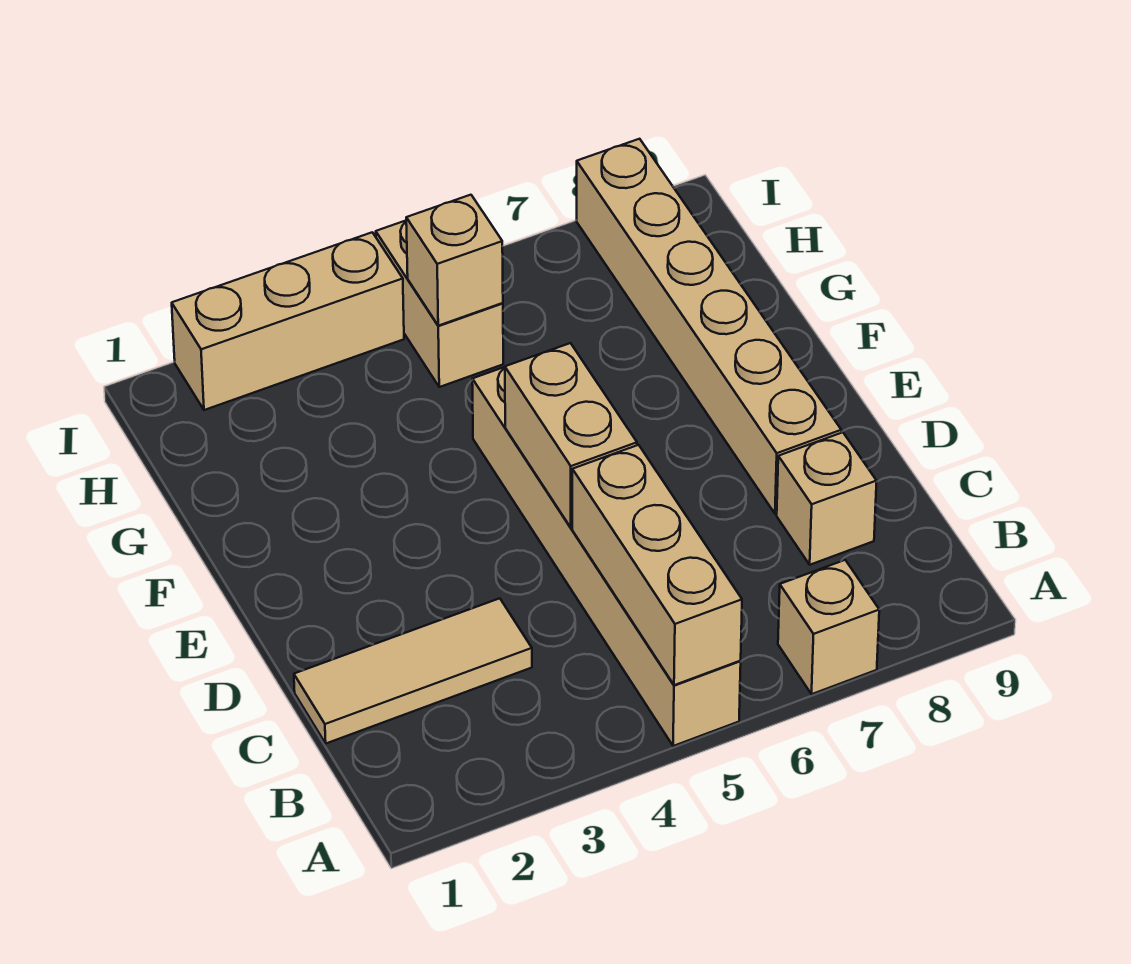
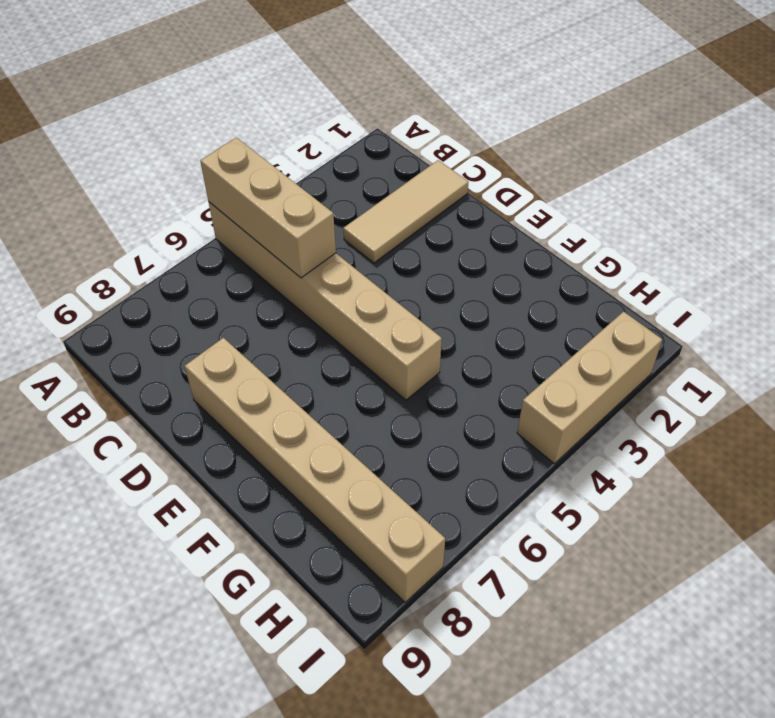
none -> tan 1x1 brick [778,560,879,694]
none -> tan 1x1 brick [777,432,877,565]

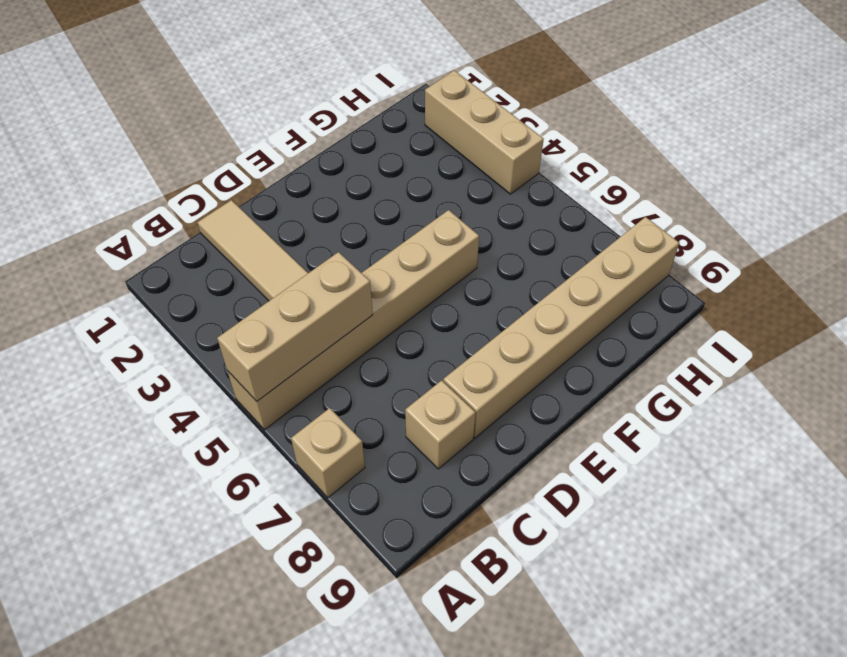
none -> tan 1x2 brick [376,221,503,387]
none -> tan 1x2 brick [505,343,637,528]

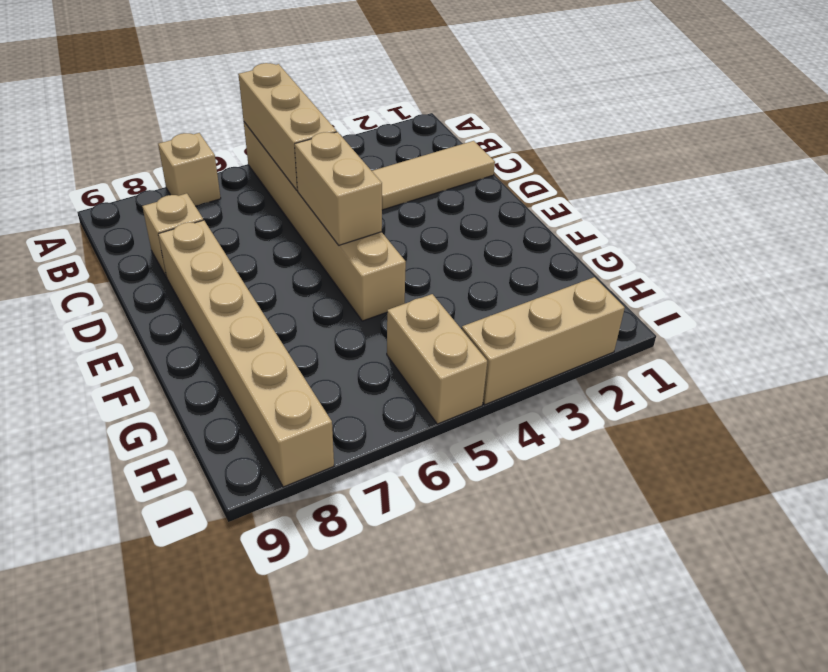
none -> tan 1x1 brick [406,195,503,326]

